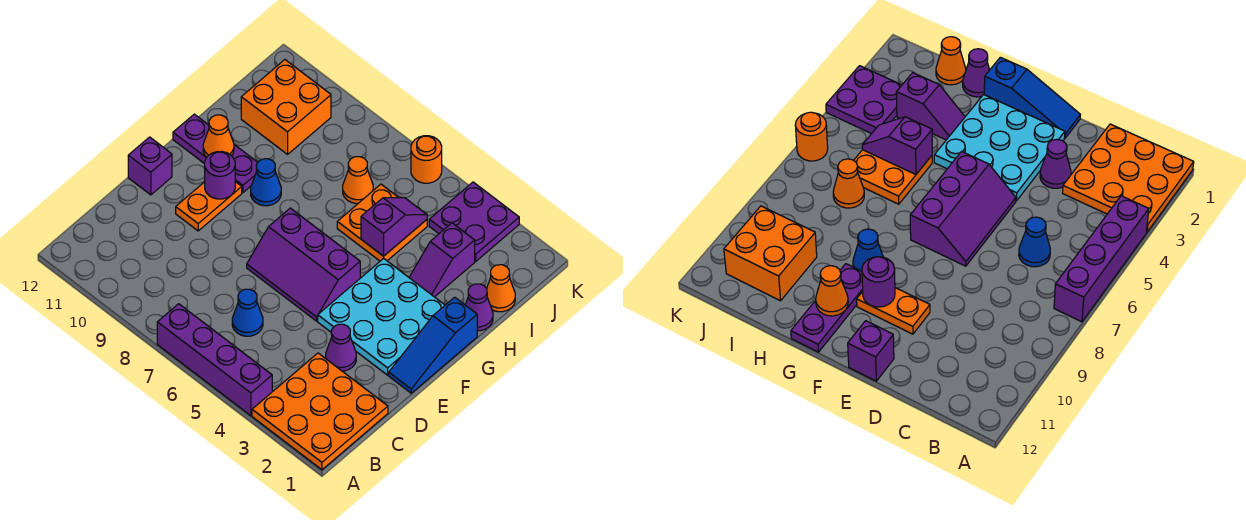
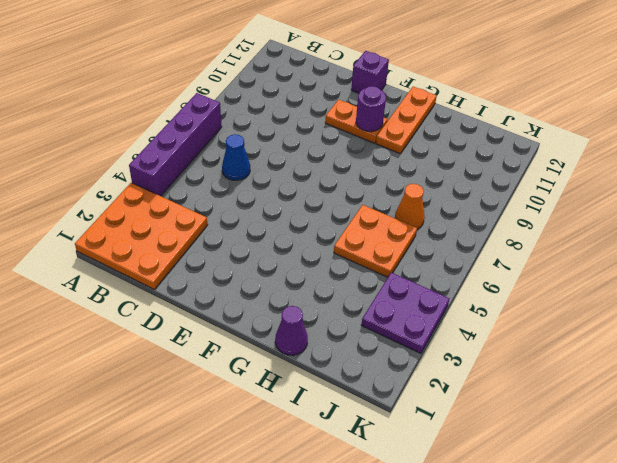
orange 1x3 plate [376,87,437,154] -> purple 1x3 plate [173,114,258,193]
none -> purple 1x1 cone [326,324,356,371]
none -> blue 1x3 slope [389,297,477,393]
none -> cyan 3x3 plate [318,258,445,375]

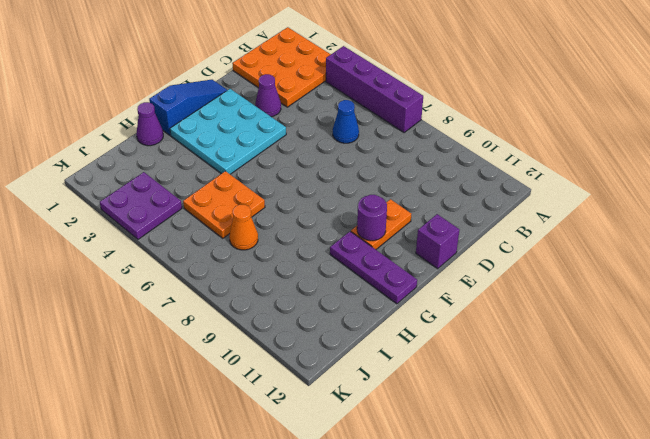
none -> purple 2x3 slope [247,208,360,321]
none -> blue 1x1 cone [251,159,281,206]
none -> purple 1x2 slope [409,223,475,297]

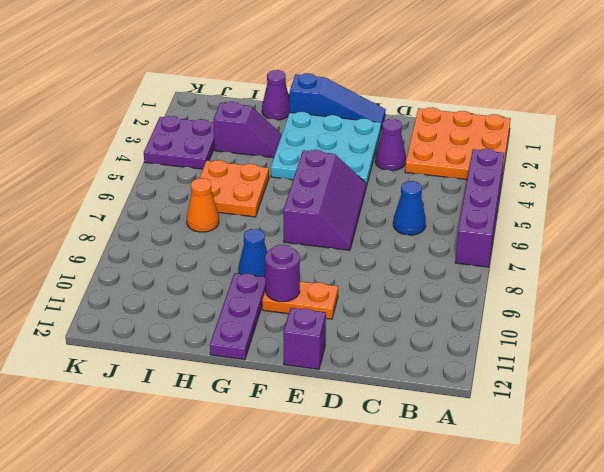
none -> orange 1x1 cone [487,265,515,312]
none -> orange 2x2 brick [241,60,331,154]
none -> orange 1x1 round brick [411,136,442,183]

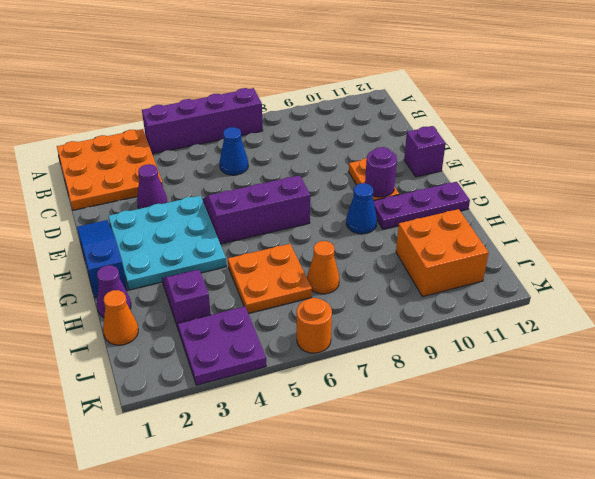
none -> orange 1x1 cone [203,115,234,157]
none -> purple 1x2 slope [361,198,427,256]

